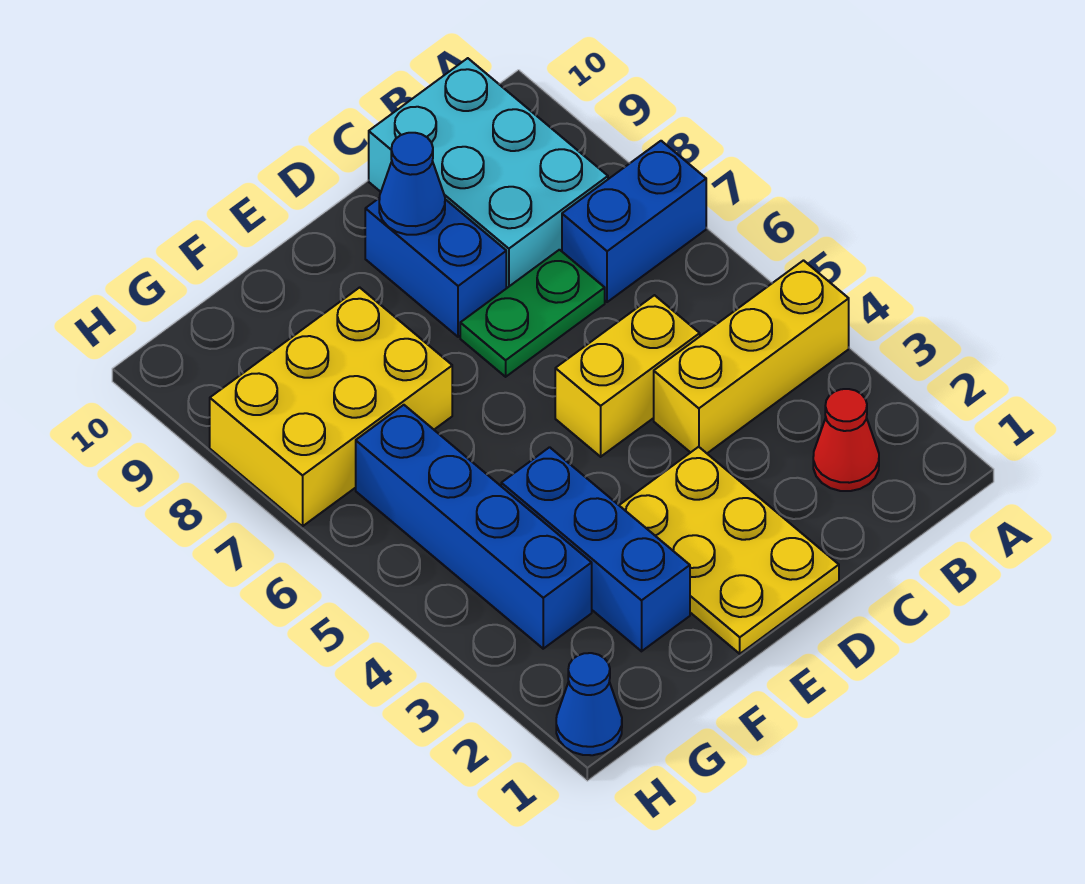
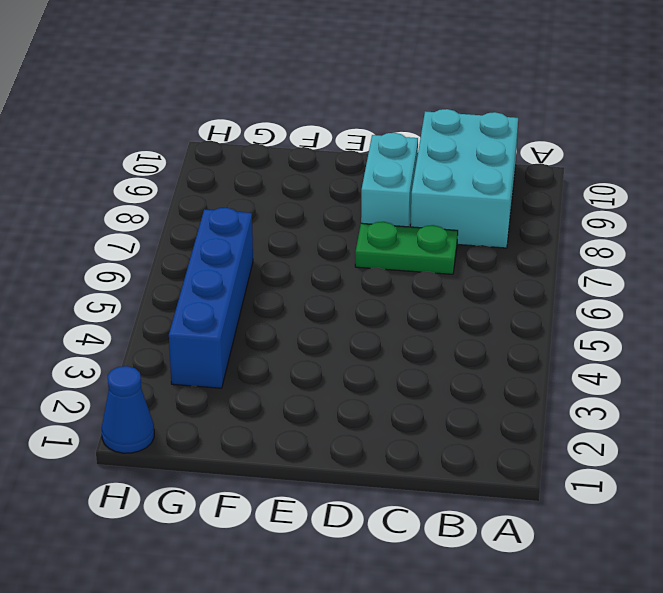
cyan 1x2 brick [361,133,418,227] -> blue 1x2 brick [365,198,506,337]
none -> yellow 1x3 brick [654,261,849,453]
none -> blue 1x2 brick [562,141,706,302]
none -> red 1x1 cone [813,389,879,491]

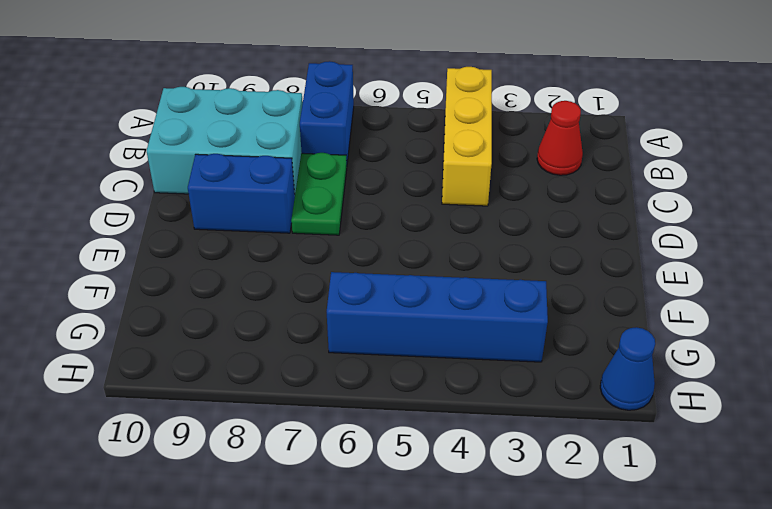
none -> yellow 1x2 brick [555,295,700,457]
none -> yellow 2x3 plate [619,447,839,654]
none -> blue 1x3 brick [501,447,690,651]

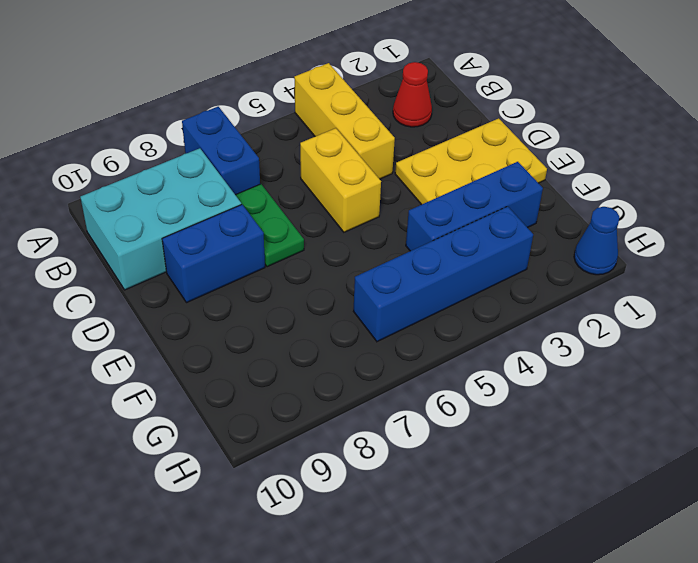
none -> yellow 2x3 brick [210,287,452,526]
none -> blue 1x1 cone [379,133,445,235]

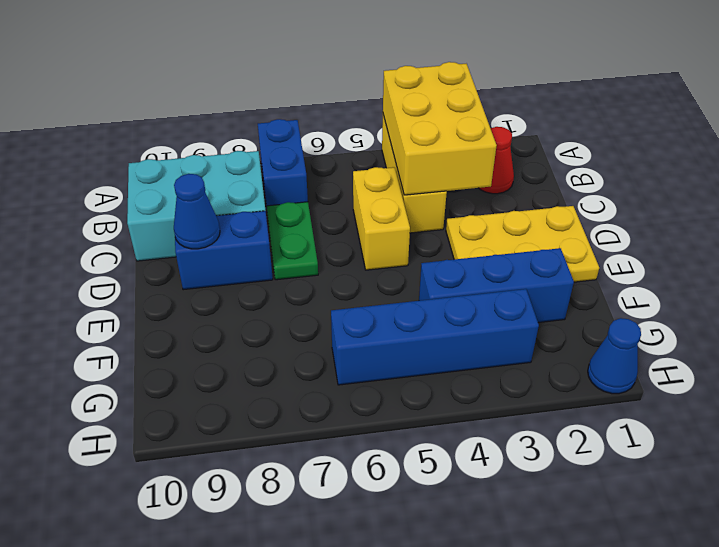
yellow 2x3 brick [383,62,497,195] -> yellow 2x3 brick moved to [210,287,452,526]

